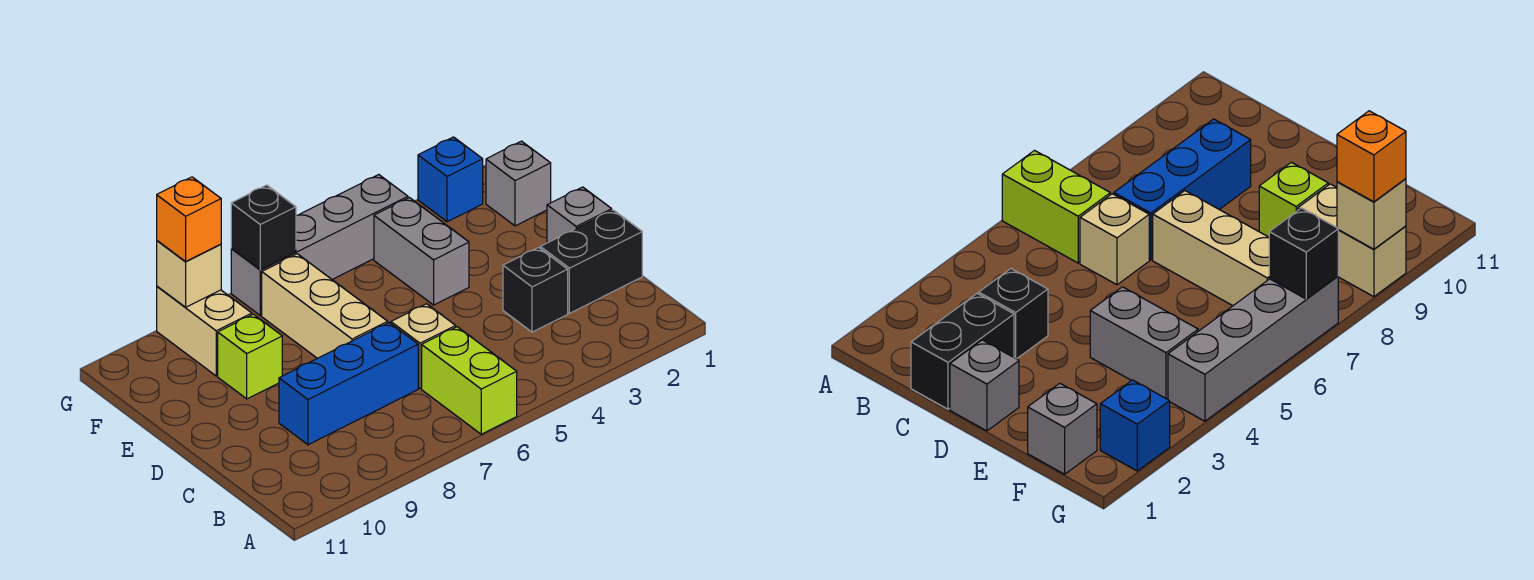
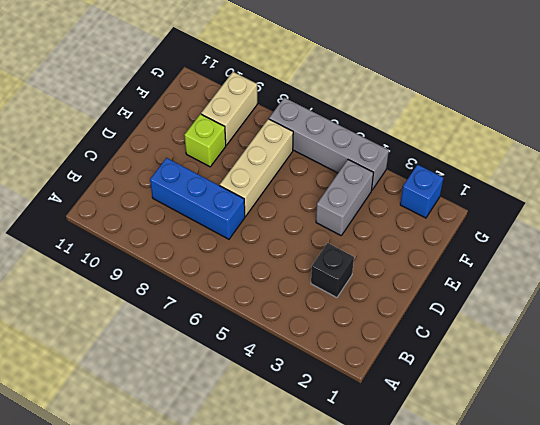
none -> lime 1x2 brick [422,327,517,434]
none -> black 1x2 brick [540,210,642,313]
none -> tan 1x1 brick [391,304,456,388]

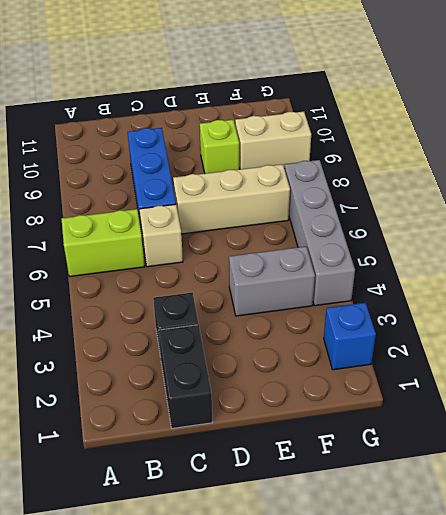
none -> grey 1x1 brick [547,187,612,243]
none -> grey 1x1 brick [486,141,551,226]
none -> black 1x1 brick [231,185,296,270]

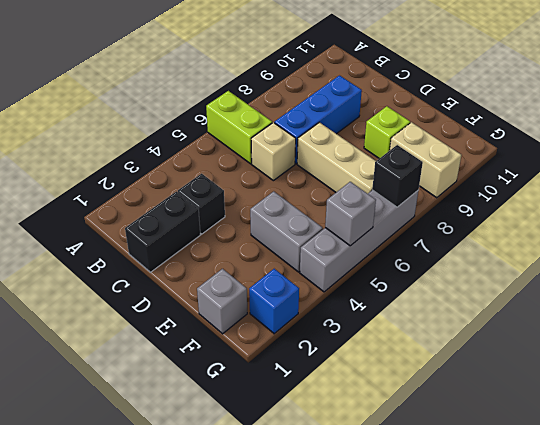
grey 1x1 brick [325,182,376,246] -> grey 1x1 brick moved to [547,187,612,243]
none -> tan 1x1 brick [157,241,221,307]
none -> orange 1x1 brick [157,177,221,262]

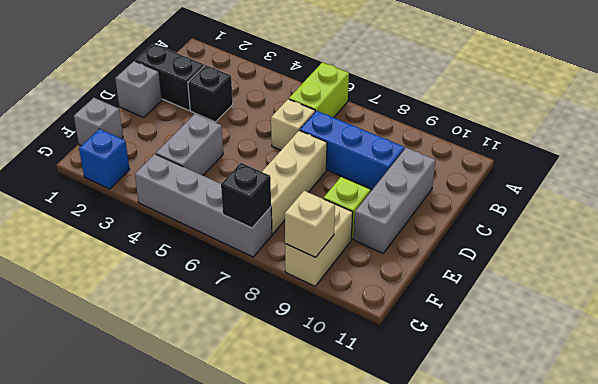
grey 1x3 brick [354,148,435,253] -> none
none -> orange 1x1 brick [157,177,221,262]

